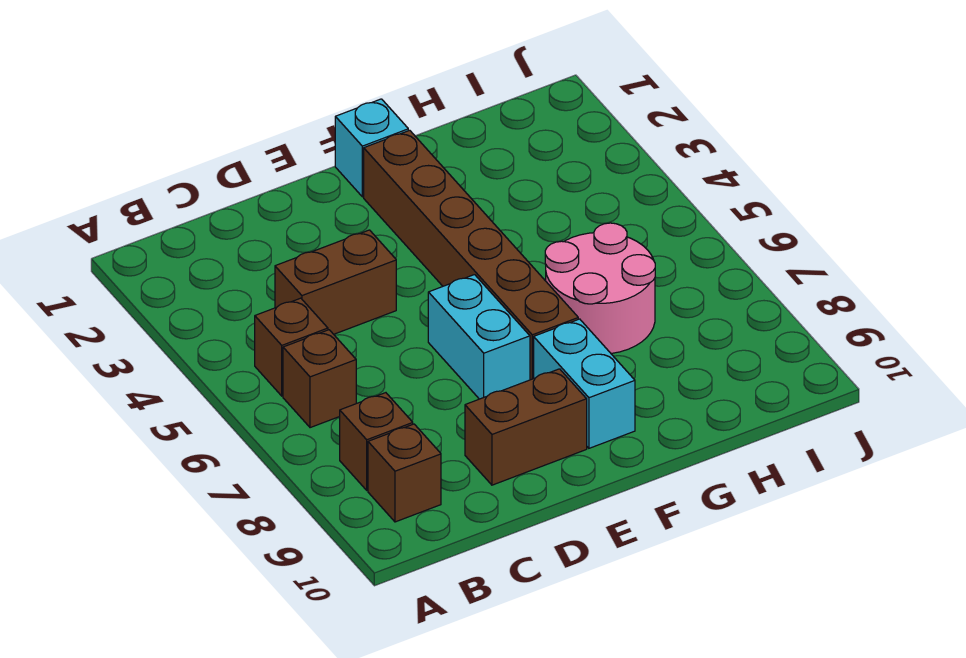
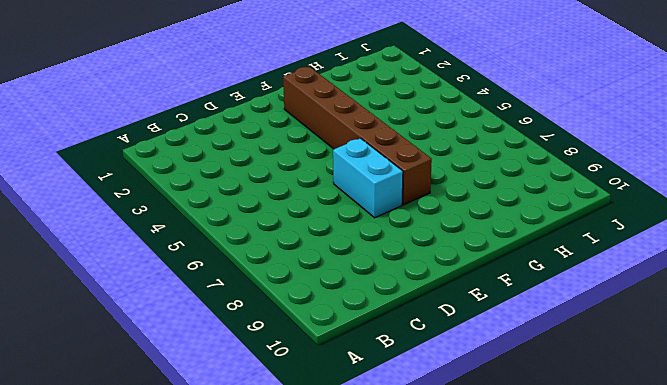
none -> brown 1x1 brick [255,298,328,396]
none -> brown 1x1 brick [283,330,356,428]

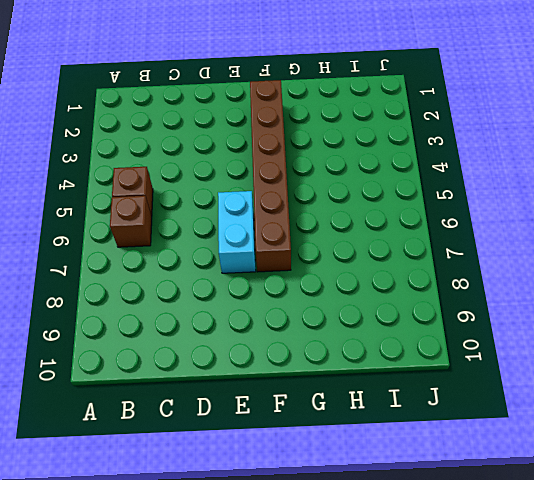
none -> brown 1x1 brick [340,393,413,490]
none -> brown 1x1 brick [368,424,441,522]

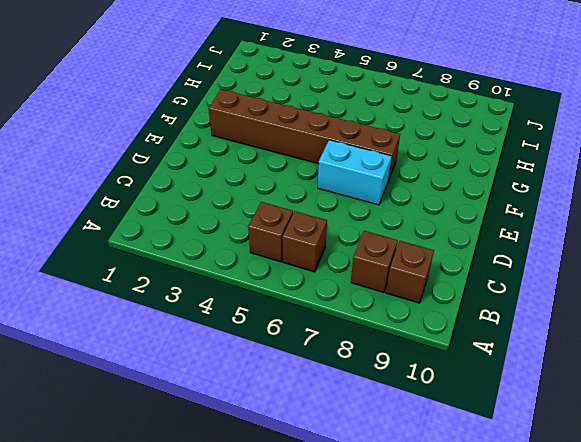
none -> brown 1x2 brick [275,230,396,334]
none -> brown 1x2 brick [465,369,587,485]

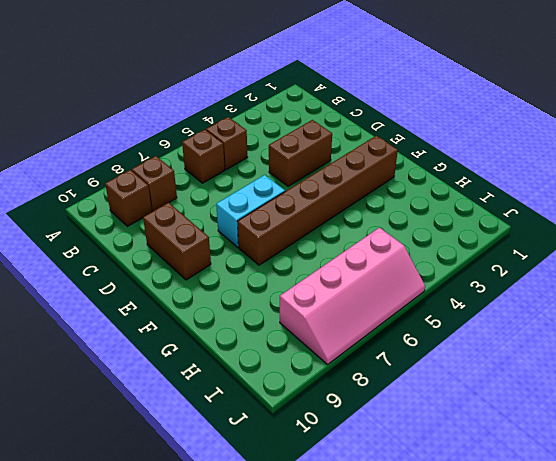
brown 1x2 brick [269,120,332,186] -> brown 1x2 brick turned to [275,230,396,334]
pink 2x4 slope [280,228,425,364] -> none
none -> cyan 1x1 brick [335,99,408,197]
none -> cyan 1x2 brick [534,319,635,448]

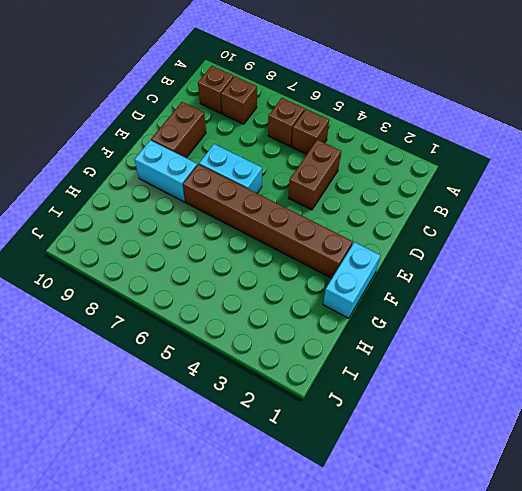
cyan 1x2 brick [323,242,381,318] -> cyan 1x1 brick [335,99,408,197]
none -> pink 2x2 round brick [545,223,655,353]

